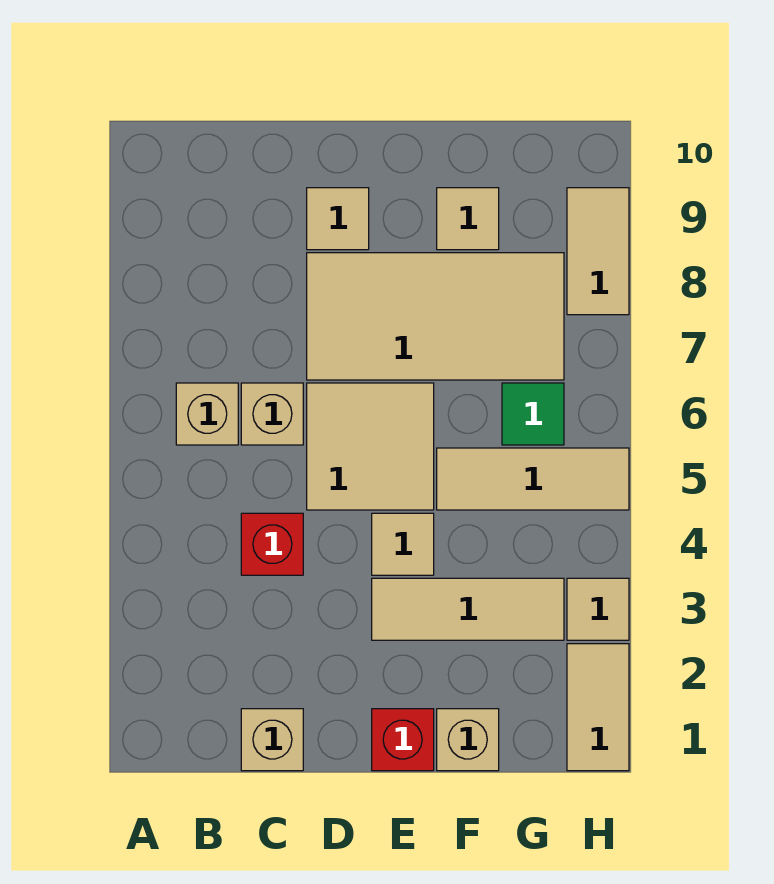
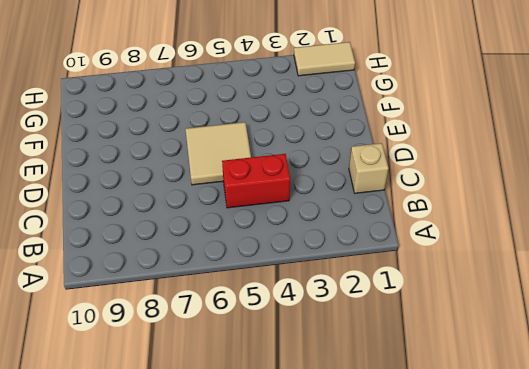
red 1x2 brick [222,154,290,208] -> red 1x1 brick [241,513,303,575]
none -> tan 1x1 brick [176,383,238,445]
none -> tan 1x1 brick [241,383,303,445]
none -> tan 2x4 tile [307,253,564,380]

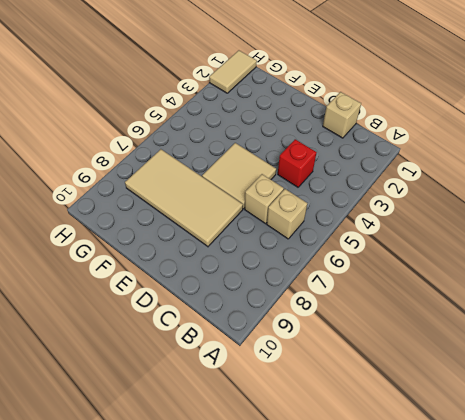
none -> tan 1x1 tile [307,188,369,250]
none -> red 1x1 brick [372,709,434,771]
none -> tan 1x3 tile [372,578,564,640]

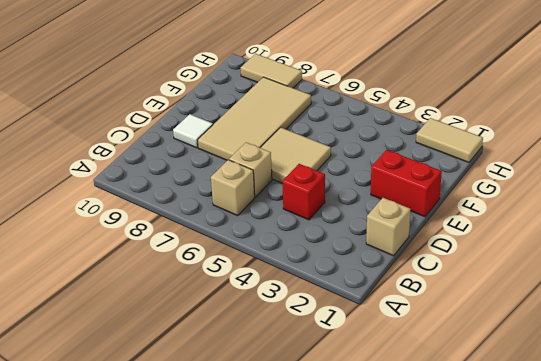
white 1x1 tile [173,114,213,148] -> tan 1x1 tile [307,188,369,250]
red 1x2 brick [371,150,442,217] -> red 1x1 brick [372,709,434,771]
none -> tan 1x3 tile [372,578,564,640]
none -> tan 1x1 tile [372,513,434,575]
none -> tan 1x1 brick [437,709,499,771]

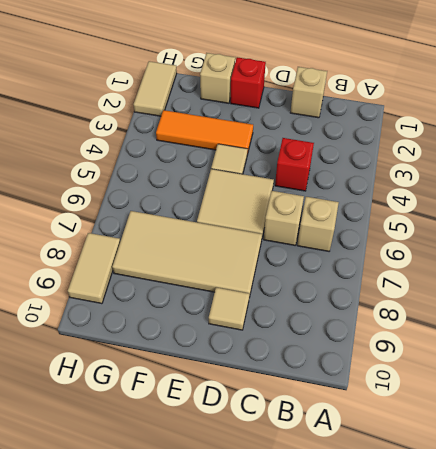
orange 1x3 tile [156,110,253,155] -> tan 1x3 tile [372,578,564,640]
none -> tan 1x3 tile [437,448,629,510]
none -> tan 1x1 tile [437,188,499,250]
none -> green 1x1 tile [502,383,564,445]

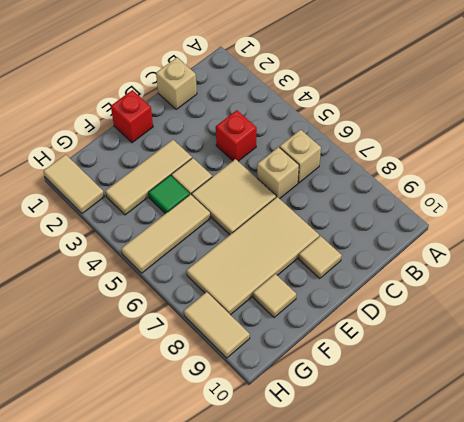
green 1x1 tile [148,175,190,214] -> green 1x1 tile moved to [502,383,564,445]
none -> tan 1x1 brick [437,709,499,771]
none -> tan 1x1 tile [567,578,629,640]

